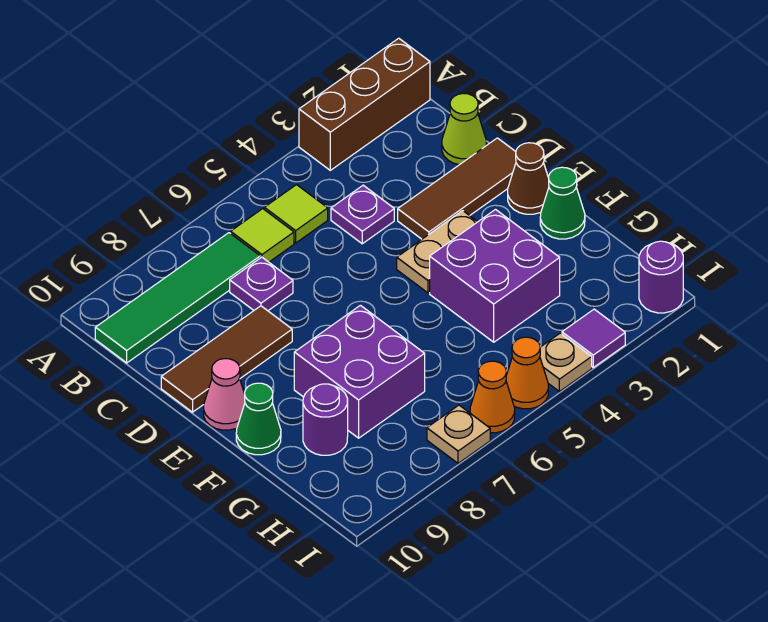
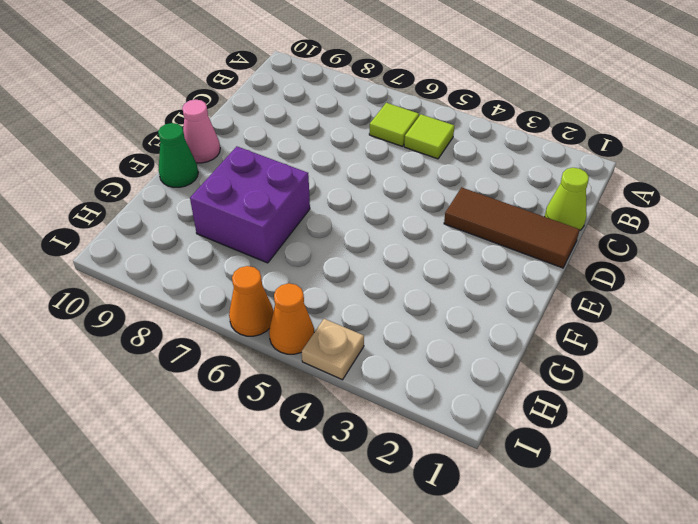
none -> brown 1x3 brick [299,38,430,170]
none -> green 1x4 tile [95,233,260,363]
none -> purple 1x1 plate [331,185,394,244]

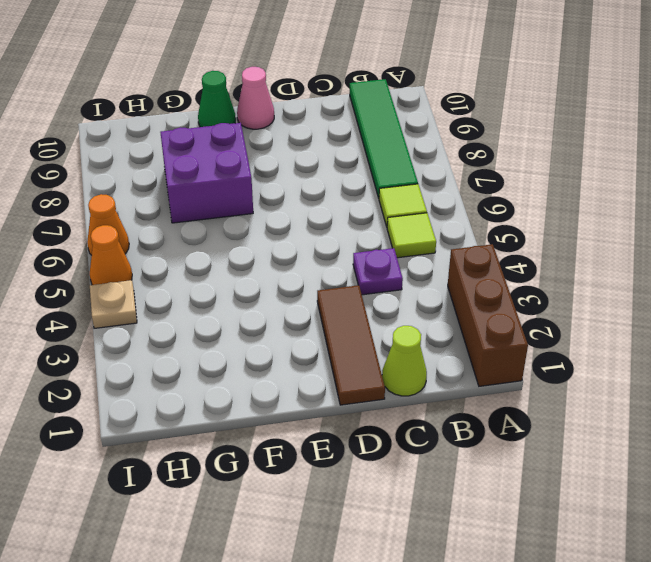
none -> purple 1x1 plate [230,257,293,311]
none -> brown 1x3 tile [161,306,292,412]
none -> brown 1x1 cone [508,143,549,214]

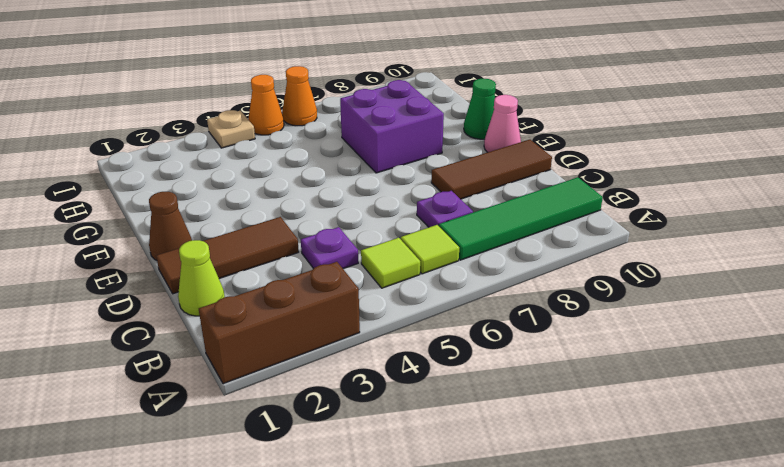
none -> tan 1x2 plate [397,211,477,293]
none -> green 1x1 cone [540,167,585,239]
none -> purple 2x2 brick [430,210,560,342]

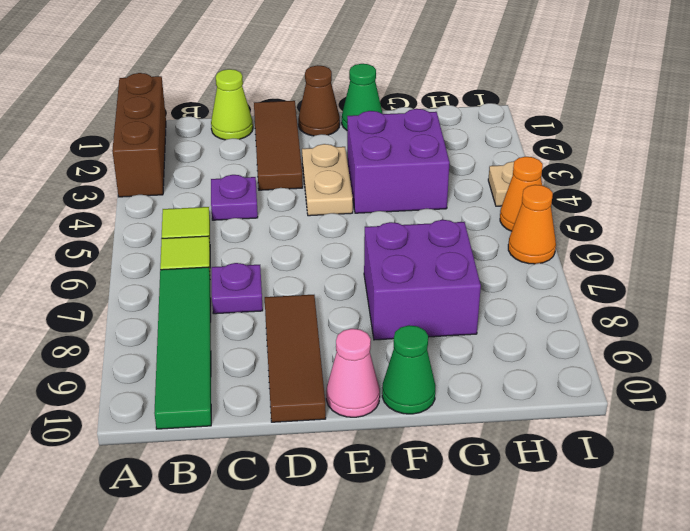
none -> purple 1x1 round brick [303,384,348,455]
none -> purple 1x1 round brick [639,241,683,313]
none -> purple 1x1 tile [562,309,625,367]

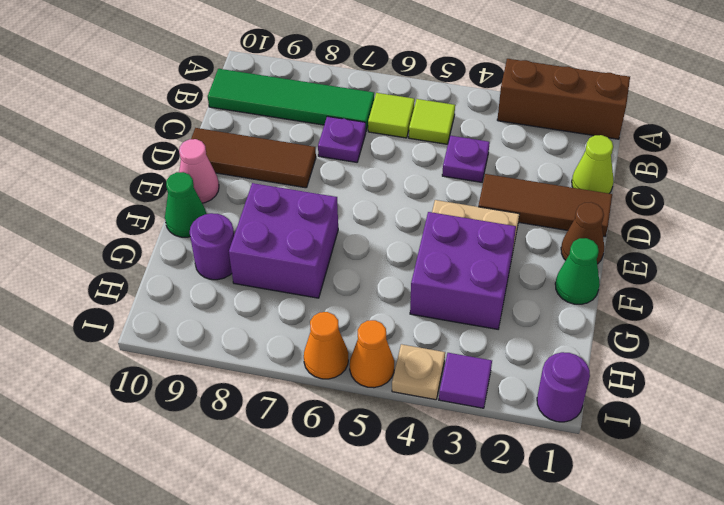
none -> tan 1x1 plate [427,405,490,463]

